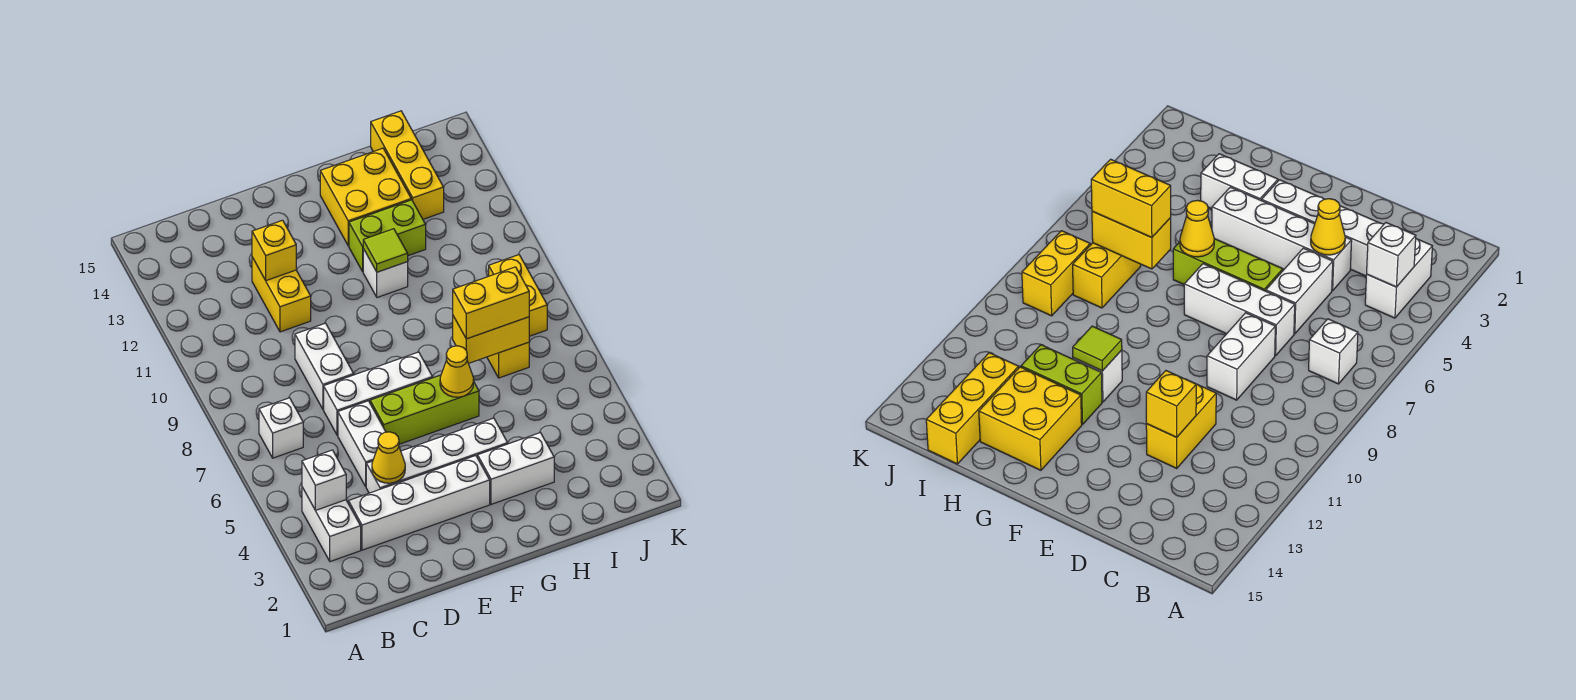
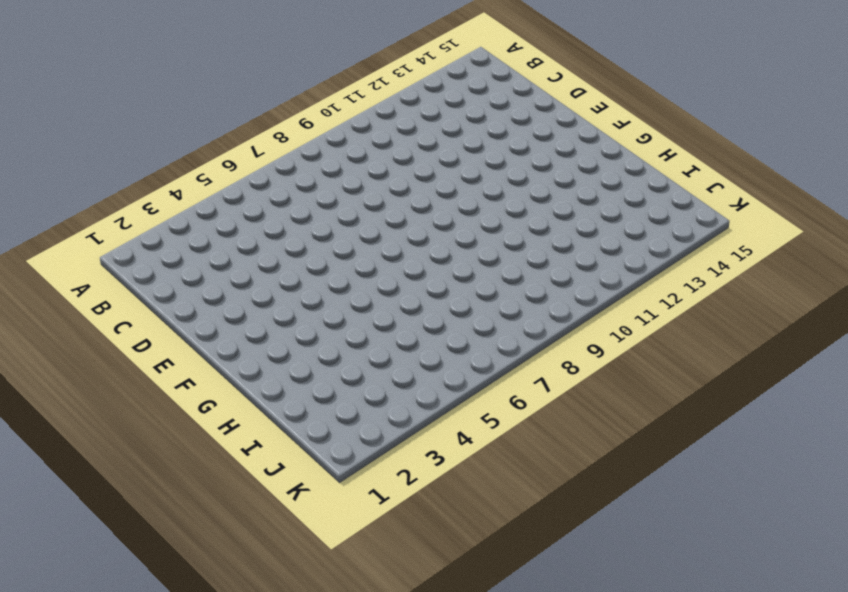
none -> white 1x2 brick [302,487,361,562]
none -> white 1x1 brick [259,398,303,458]
none -> white 1x4 brick [348,456,490,550]

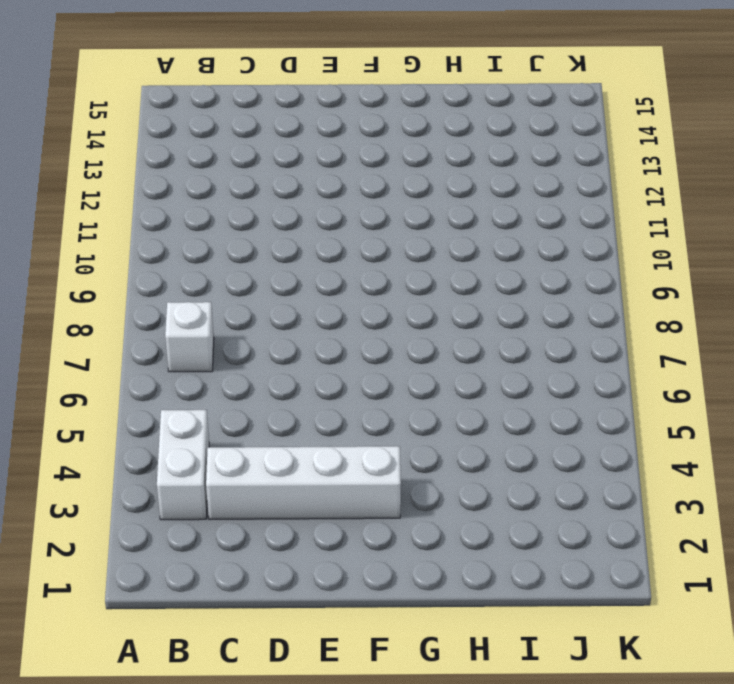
none -> white 1x4 brick [366,418,508,493]
none -> white 1x2 brick [338,401,386,486]
none -> white 1x3 brick [324,352,432,435]

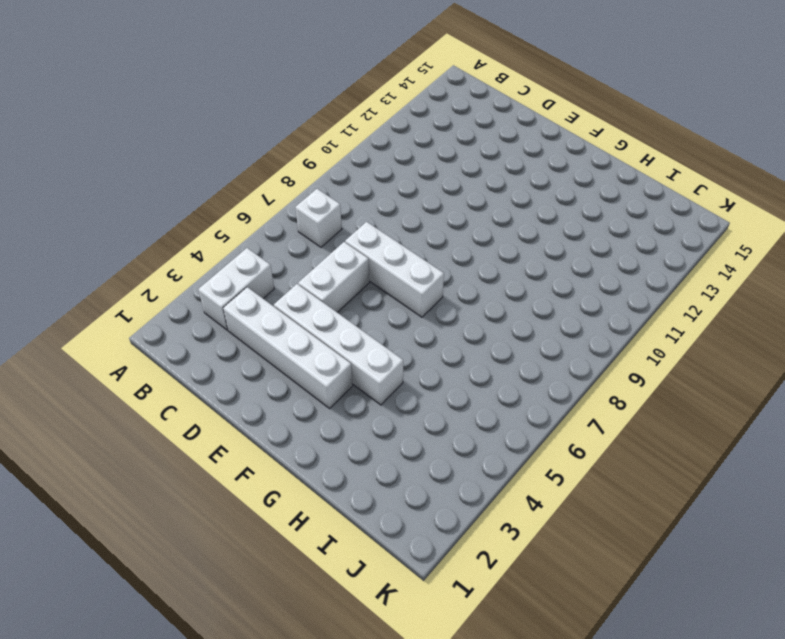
none -> white 1x2 brick [295,323,354,409]
none -> yellow 1x2 brick [252,257,311,332]
none -> lime 1x3 brick [370,375,479,444]

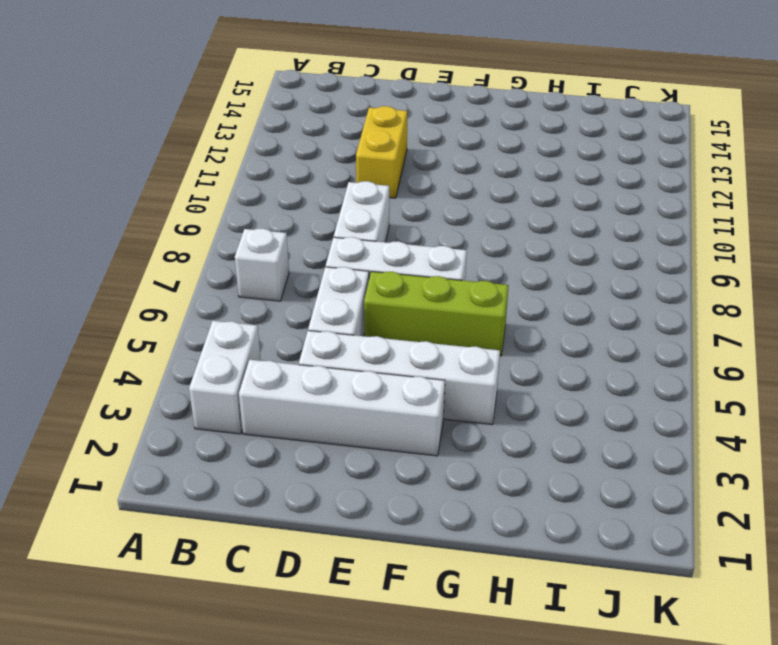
none -> white 1x2 brick [478,433,554,504]
none -> white 1x1 brick [363,249,408,297]
none -> lime 1x2 brick [349,200,426,271]

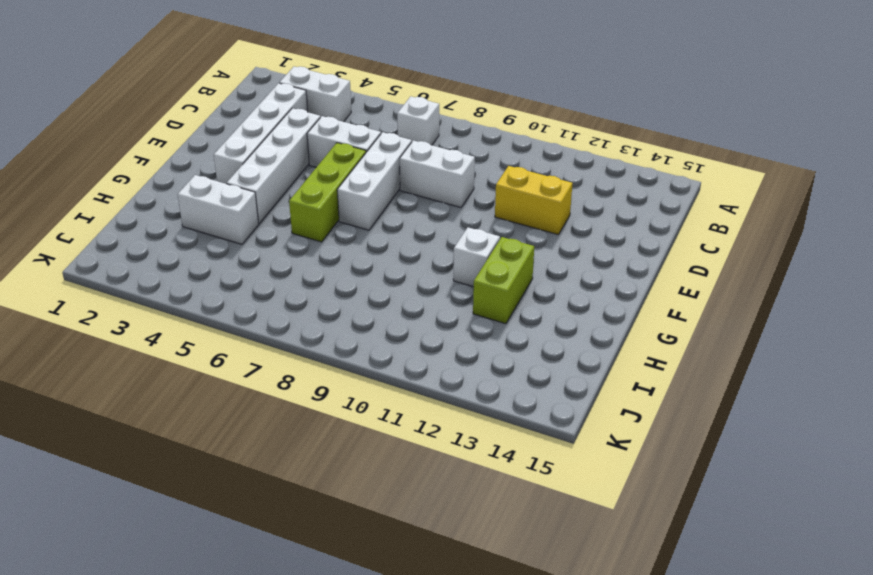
white 1x2 brick [178,175,259,244] -> white 1x2 brick turned to [478,433,554,504]
none -> yellow 2x2 brick [320,148,411,246]
none -> yellow 1x2 brick [487,342,529,378]
none -> yellow 1x3 brick [371,111,444,219]

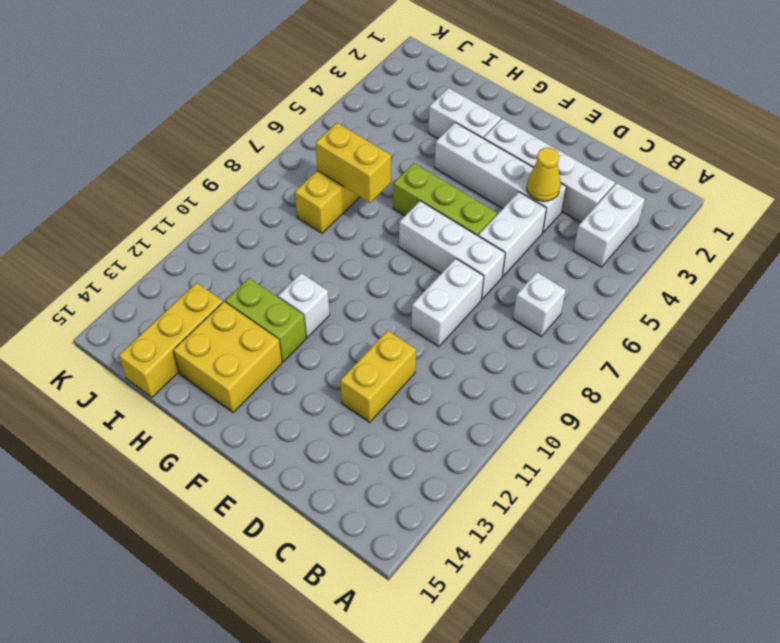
none -> yellow 1x2 brick [489,255,547,336]
none -> white 1x1 brick [302,450,346,510]
none -> yellow 1x1 brick [252,220,296,281]

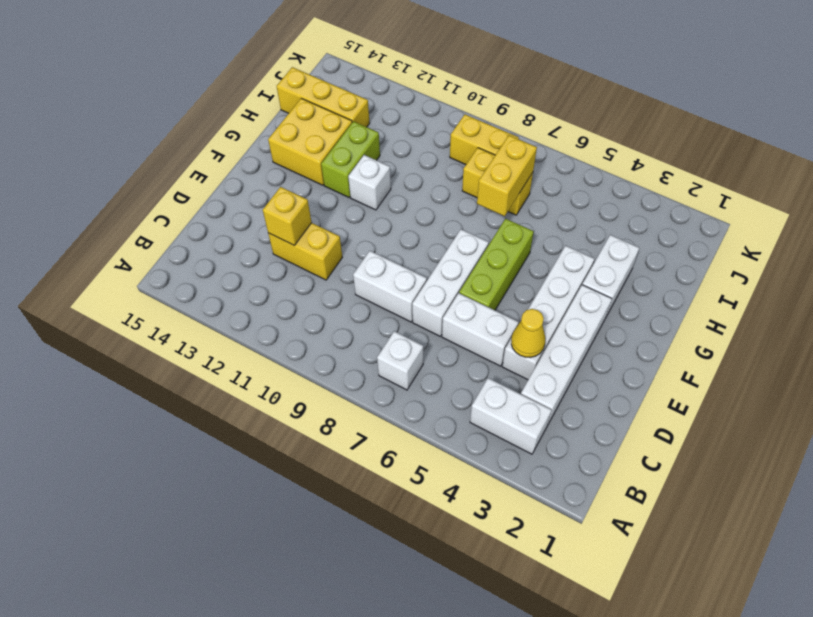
none -> white 1x1 brick [302,450,346,510]
none -> yellow 1x1 cone [440,346,474,397]
none -> lime 1x1 tile [363,229,408,272]

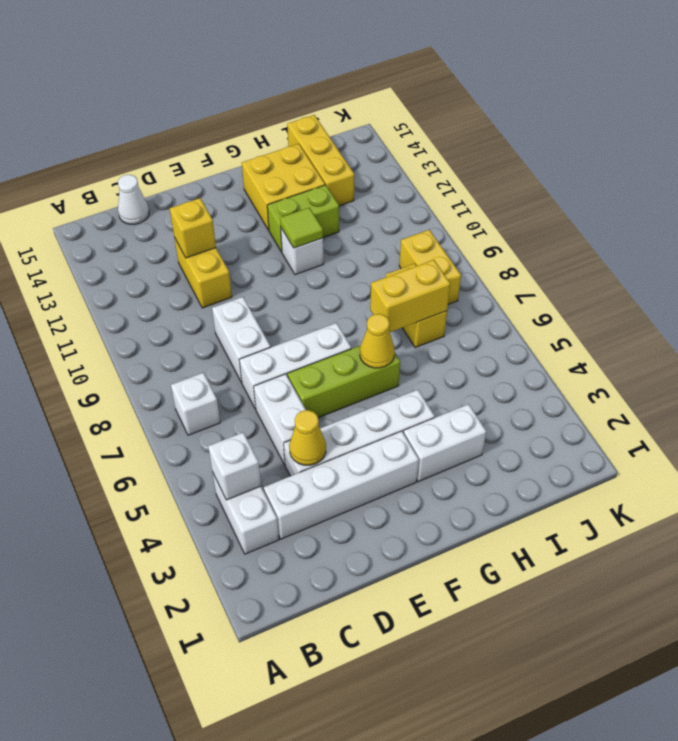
white 1x1 cone [118,175,149,225] -> none
none -> yellow 1x2 brick [453,267,529,339]

